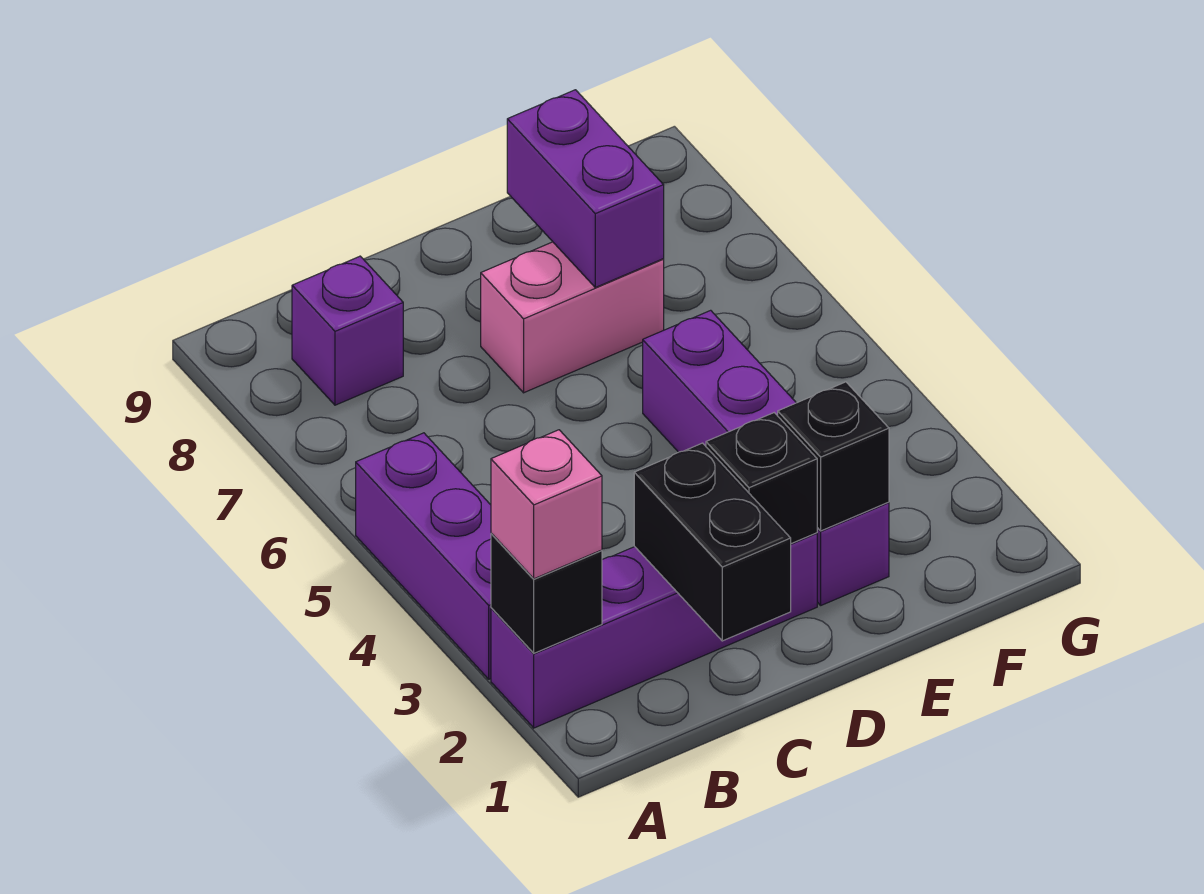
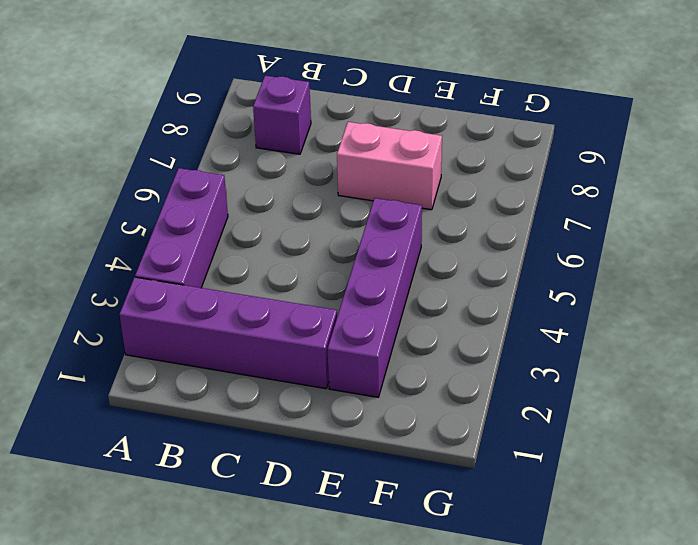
none -> black 1x1 brick [491,533,602,653]
none -> black 1x2 brick [634,443,791,641]

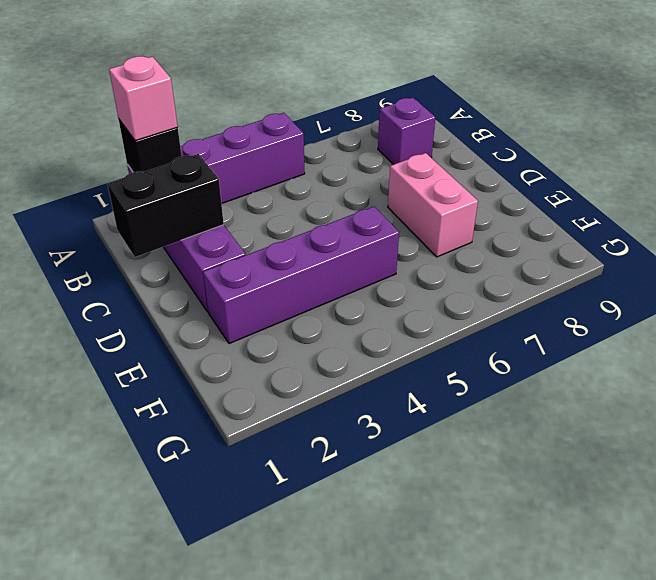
none -> black 1x1 brick [706,413,817,544]
none -> black 1x1 brick [778,382,889,531]

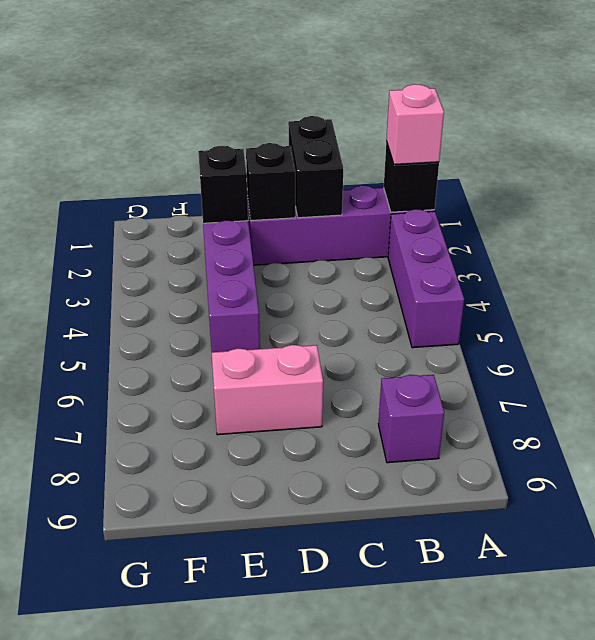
none -> purple 1x2 brick [507,90,664,287]

